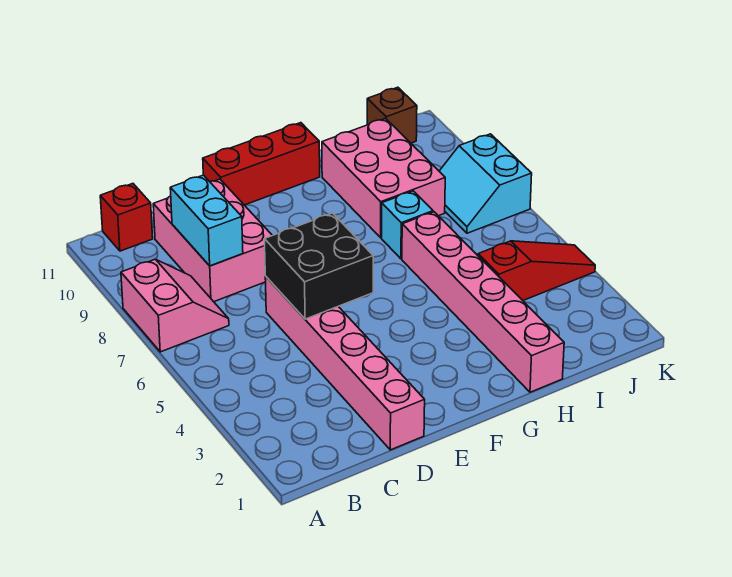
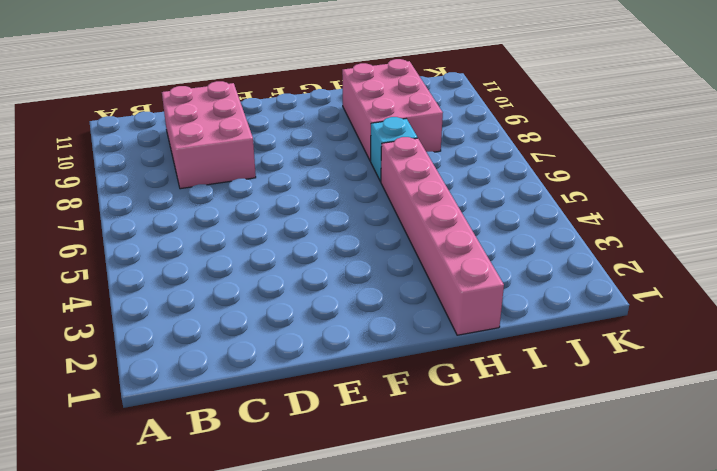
none -> pink 2x2 slope [121,259,229,352]
none -> red 1x1 brick [100,184,153,251]
none -> pink 1x6 brick [265,276,425,450]

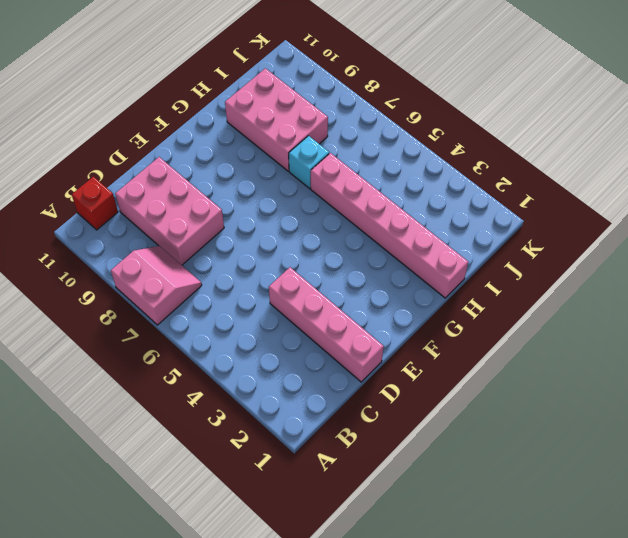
pink 1x4 brick [269,267,384,382] -> pink 1x6 brick [265,276,425,450]
none -> red 1x3 brick [203,123,320,205]
none -> red 1x3 slope [478,241,595,300]
none -> cyan 2x2 slope [439,134,532,233]

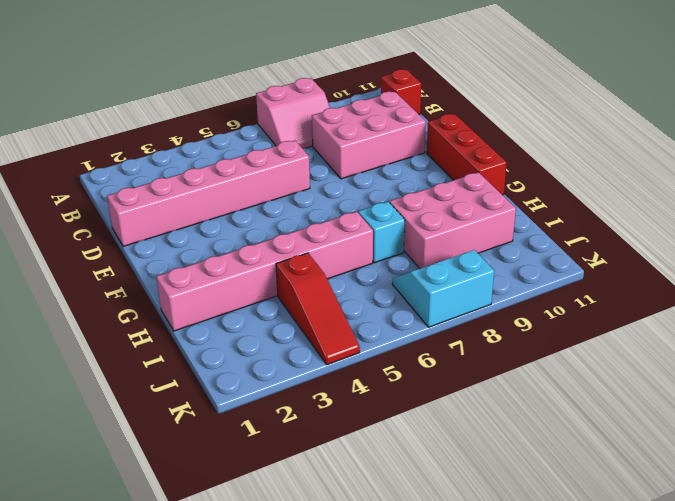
none -> brown 1x1 brick [367,87,417,143]
none -> cyan 1x2 brick [170,175,243,266]
none -> black 2x2 brick [265,213,373,319]

